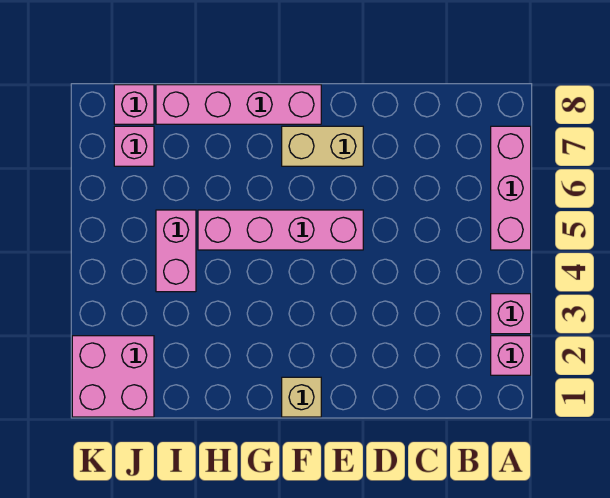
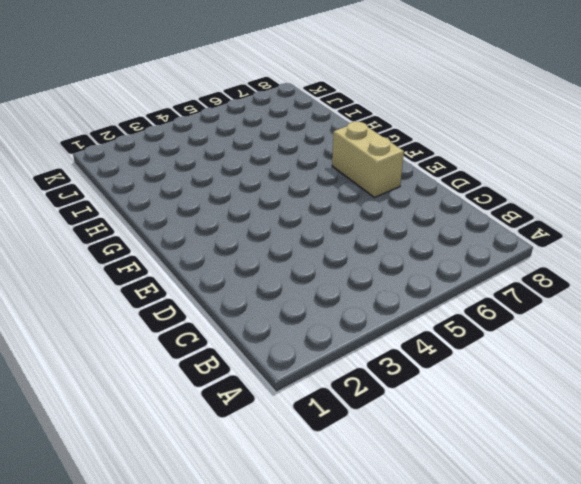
none -> pink 1x1 brick [491,336,531,375]
none -> pink 1x1 brick [491,294,531,334]

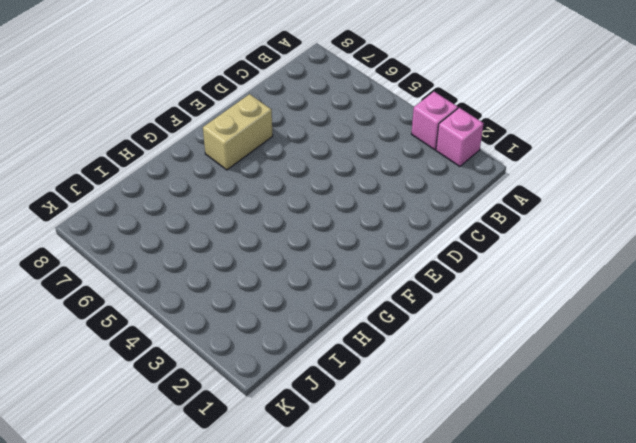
none -> pink 1x3 brick [491,126,531,250]
none -> pink 1x4 brick [198,210,363,250]

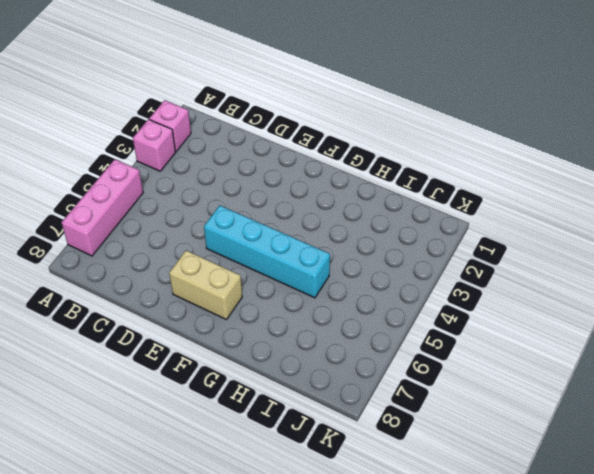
cyan 1x4 brick [204,205,330,298] -> pink 1x4 brick [198,210,363,250]
none -> tan 1x1 brick [282,377,321,417]
none -> pink 1x4 brick [156,85,321,124]

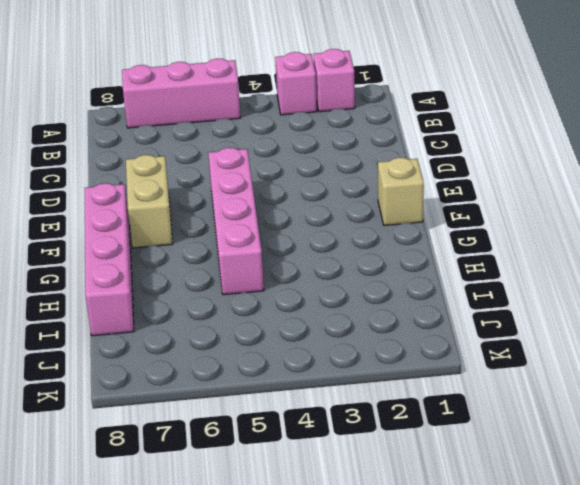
none -> pink 1x2 brick [156,210,196,292]
none -> pink 2x2 brick [72,336,154,417]

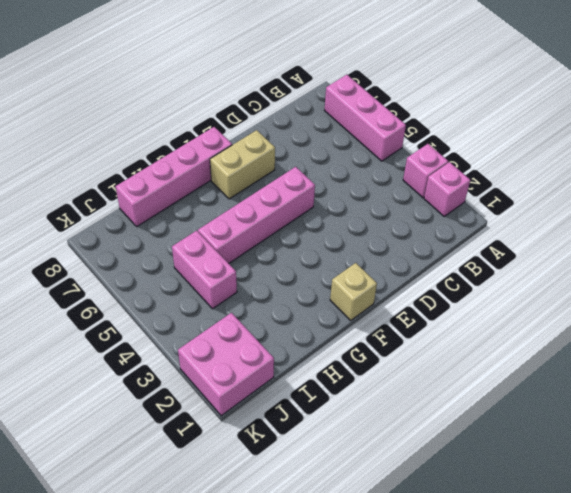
none -> pink 1x1 brick [114,126,154,166]
none -> pink 1x1 brick [114,85,154,124]

